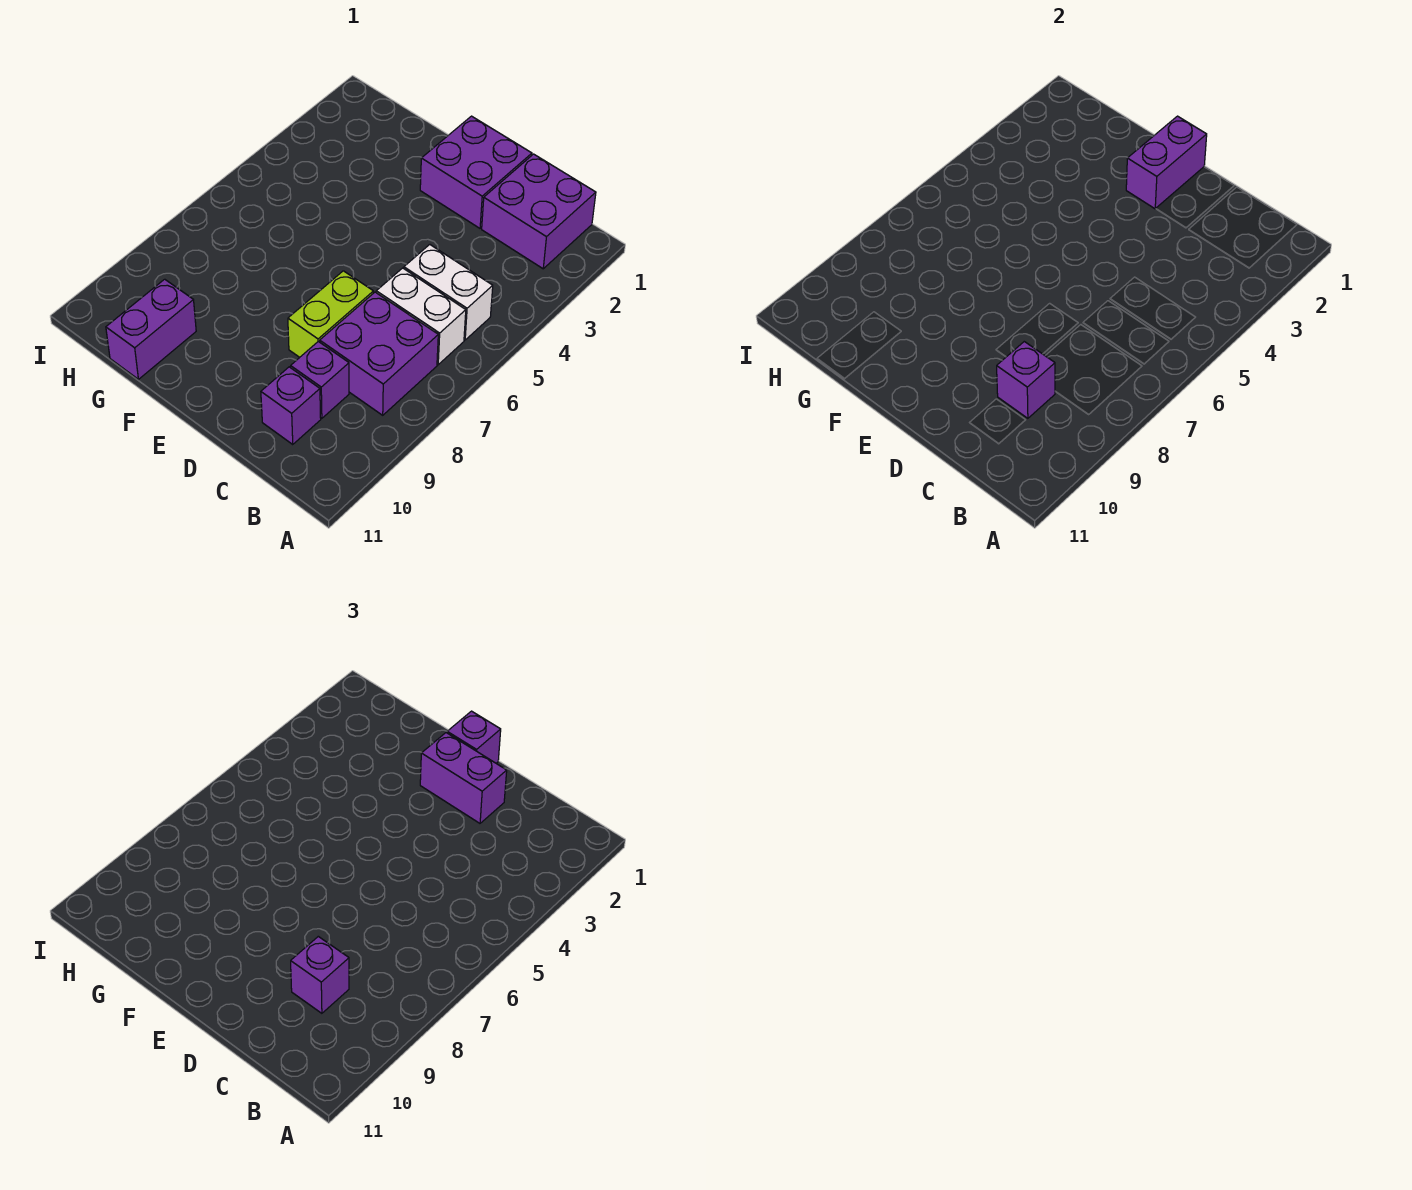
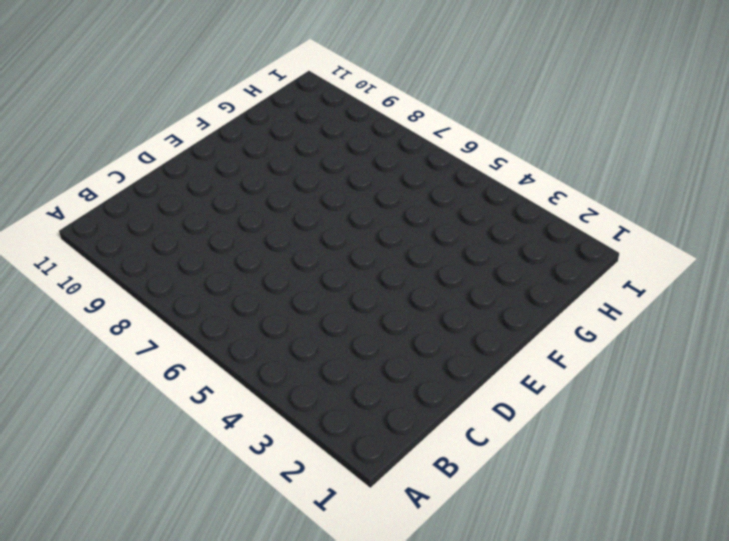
none -> purple 2x2 brick [482,154,596,269]
none -> white 1x2 brick [404,245,493,340]
none -> white 1x2 brick [376,268,466,365]

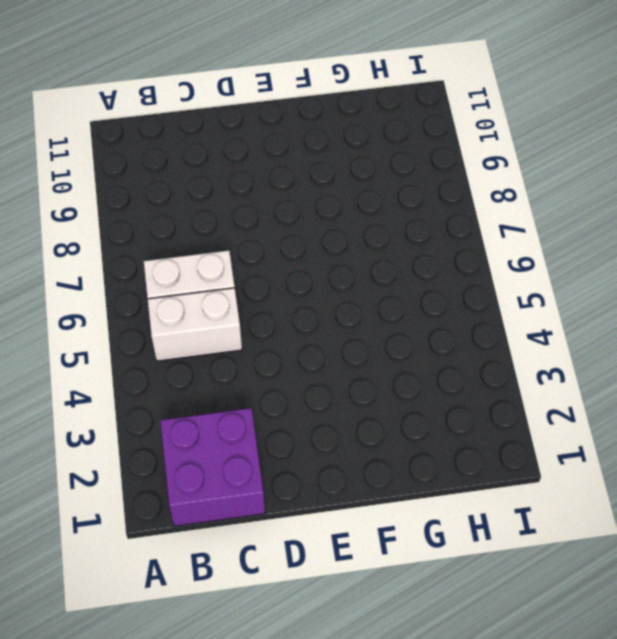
none -> purple 2x2 brick [320,292,438,415]
none -> purple 1x1 brick [291,342,349,418]
none -> purple 1x1 brick [261,367,321,444]

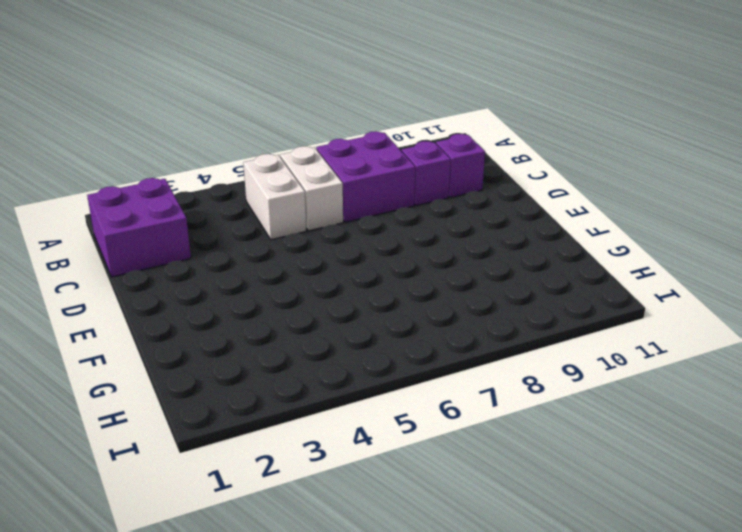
none -> purple 2x2 brick [420,116,532,228]
none -> lime 1x2 brick [288,271,373,357]
none -> purple 1x2 brick [106,279,196,379]

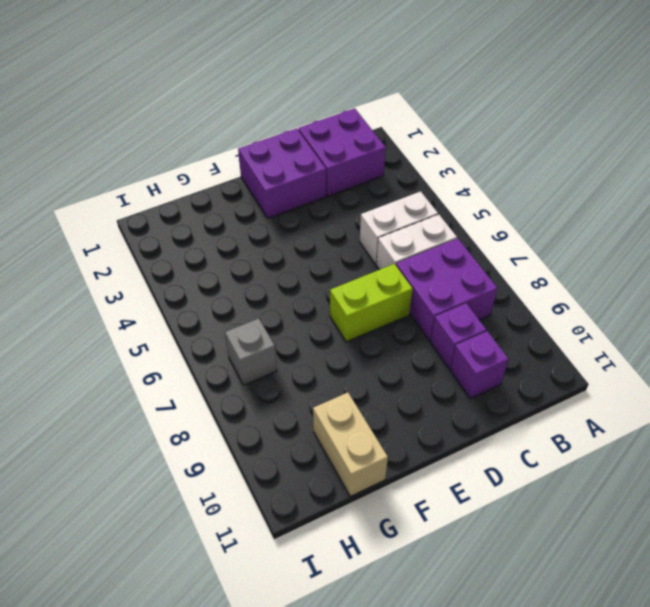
lime 1x2 brick [330,264,413,342] -> lime 1x2 brick turned to [288,271,373,357]
tan 1x2 brick [313,393,388,496] -> purple 1x2 brick [106,279,196,379]
grey 1x1 brick [225,318,277,385] -> none
none -> purple 1x1 brick [997,342,1055,418]
none -> purple 1x2 brick [1126,116,1207,209]
none -> purple 1x1 brick [291,937,349,1013]

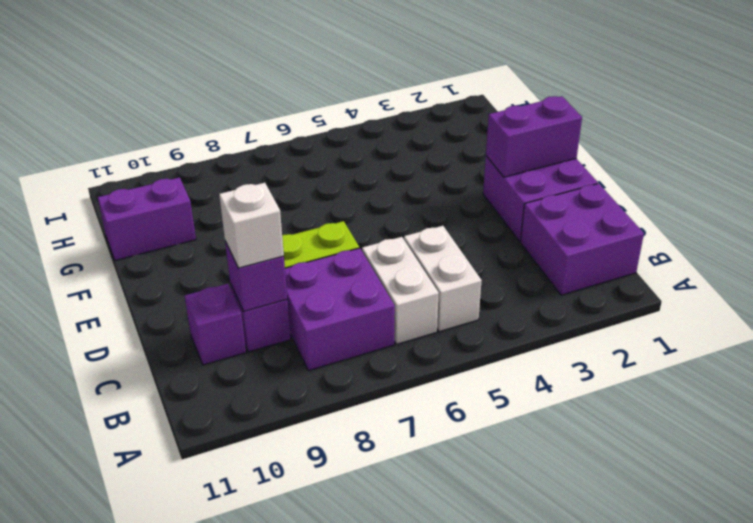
white 1x1 brick [219,183,284,268] -> purple 1x1 brick [291,937,349,1013]
none -> purple 1x2 brick [420,733,507,823]
none -> purple 1x1 brick [447,711,501,763]

